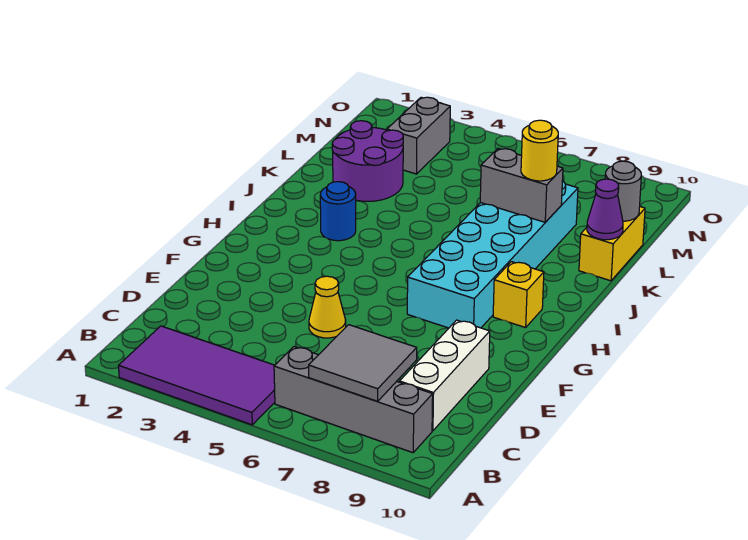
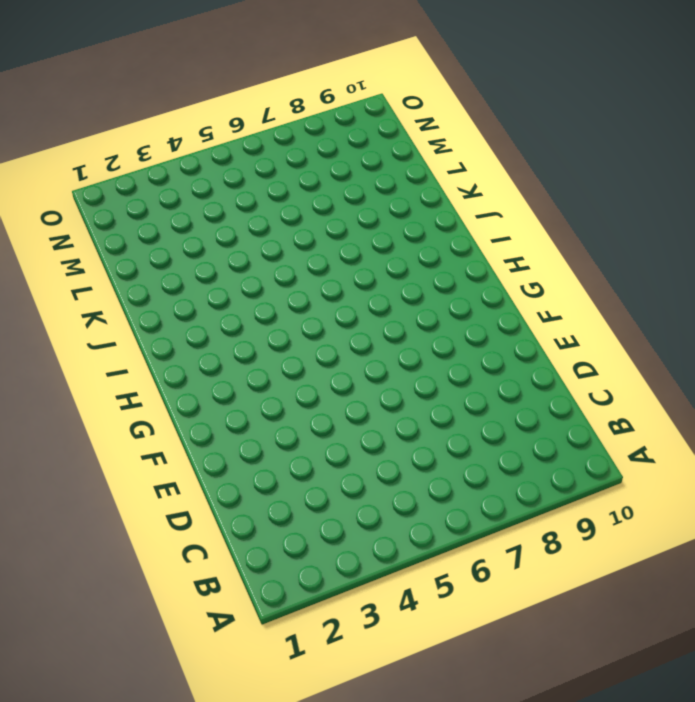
none -> purple 2x4 tile [118,326,275,425]
none -> grey 1x4 brick [274,347,433,453]
none -> white 1x3 brick [400,320,490,431]

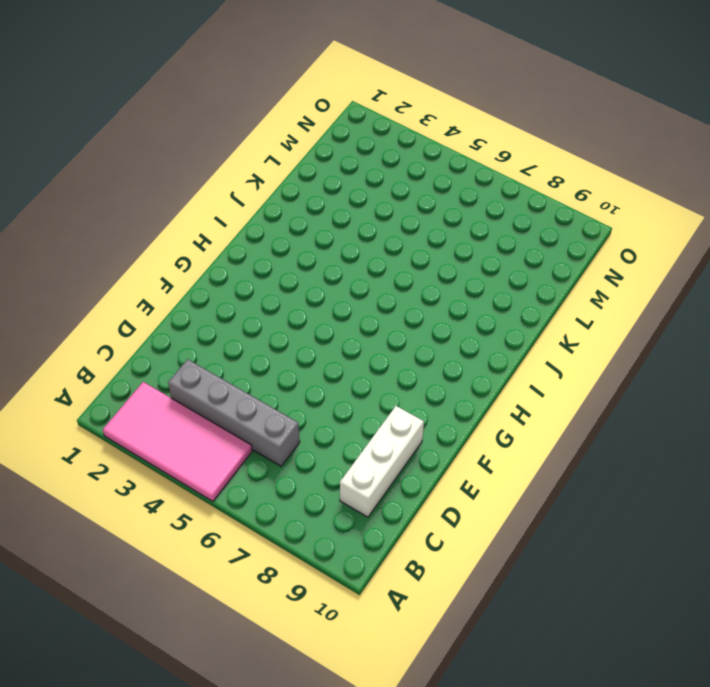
pink 2x4 tile [103,382,252,501] -> purple 2x4 tile [118,326,275,425]
grey 1x4 brick [168,359,300,466] -> grey 1x4 brick moved to [274,347,433,453]
none -> yellow 1x1 cone [309,276,346,338]
none -> cyan 2x6 brick [407,181,578,328]
none -> yellow 1x1 brick [493,262,544,328]

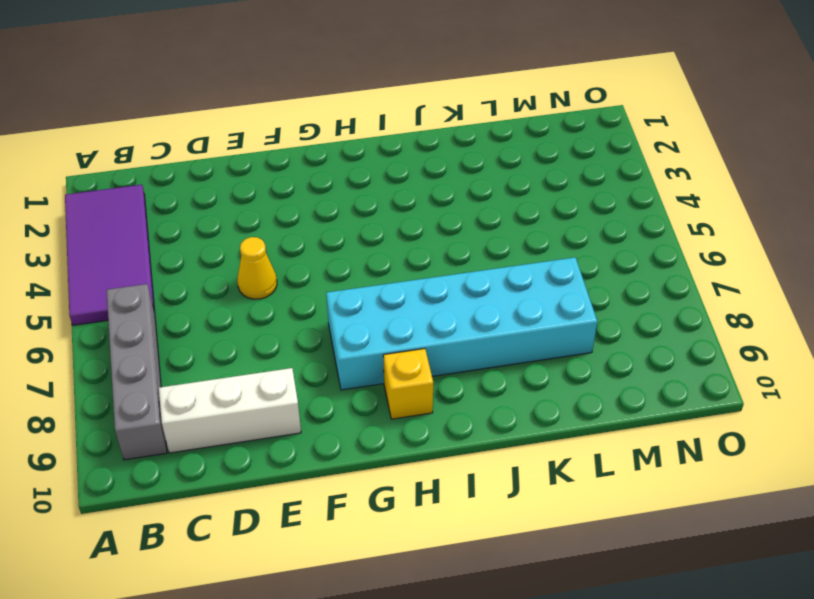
none -> blue 1x1 round brick [320,182,356,241]
none -> purple 2x2 round brick [332,121,403,201]
none -> yellow 1x2 brick [579,207,645,281]

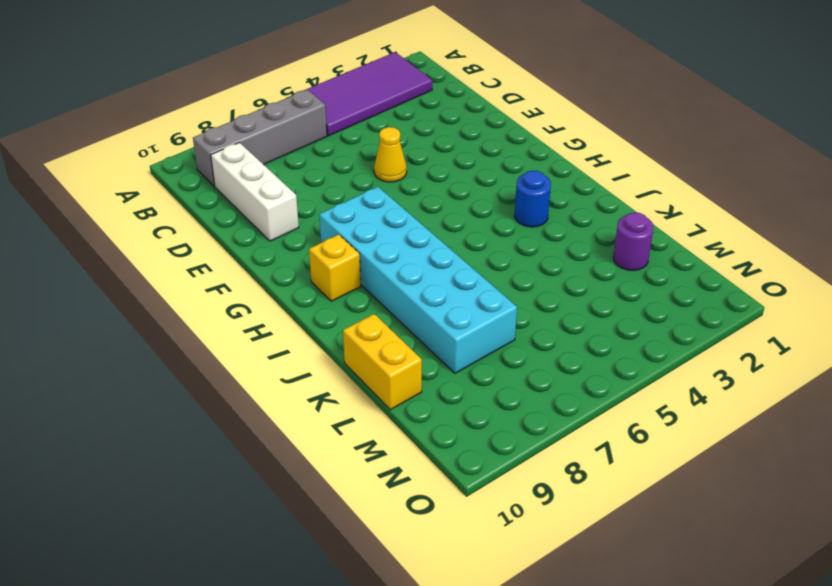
purple 1x1 round brick [613,212,653,270] -> purple 2x2 round brick [332,121,403,201]
none -> grey 1x2 brick [387,97,450,174]
none -> grey 2x2 tile [309,325,417,401]
none -> grey 1x2 brick [480,149,563,222]

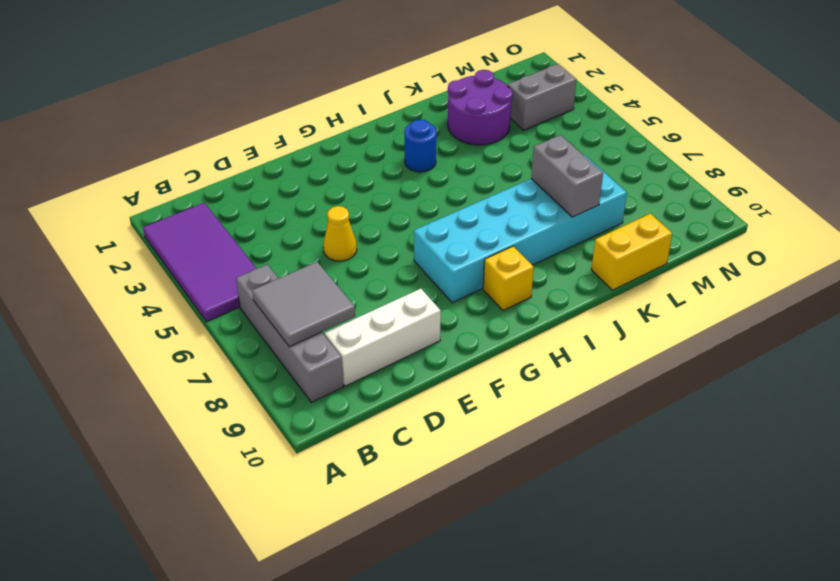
none -> purple 1x1 cone [587,179,623,240]
none -> grey 1x1 round brick [605,161,641,221]
none -> yellow 1x1 round brick [521,120,558,181]

